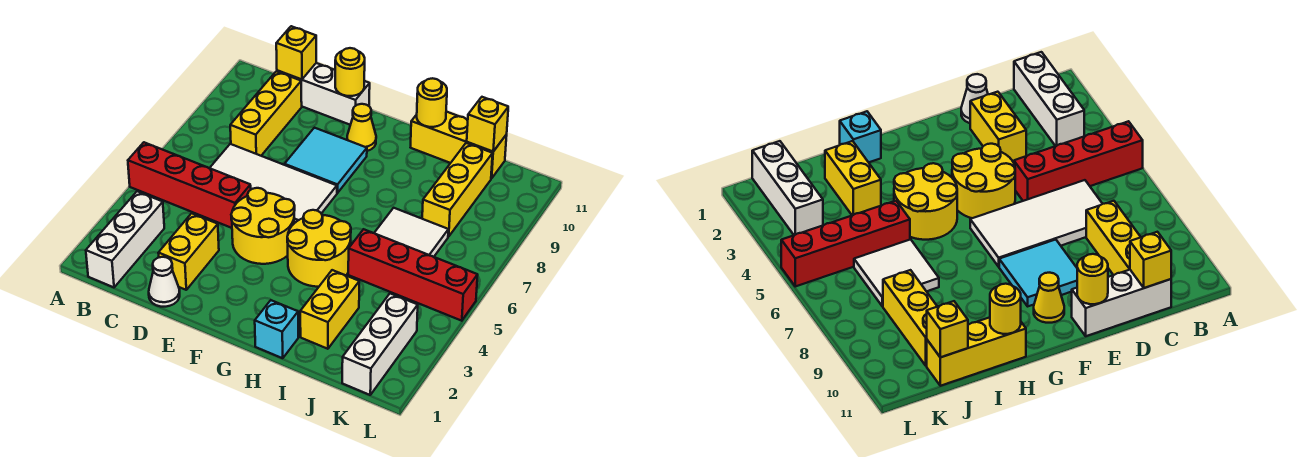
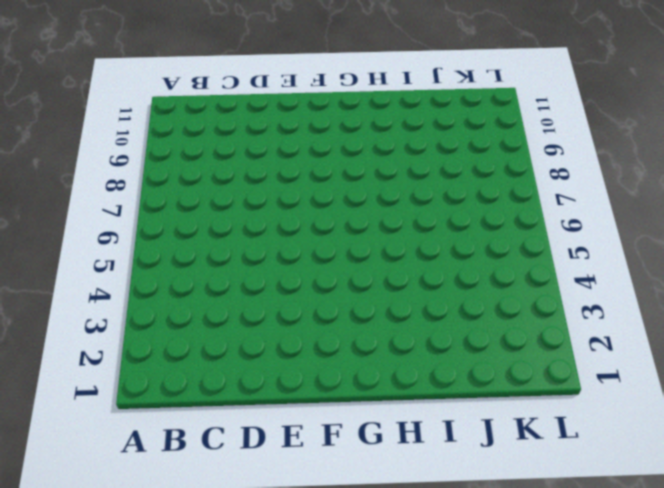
none -> red 1x4 brick [128,142,251,228]
none -> white 1x3 brick [86,191,164,287]
none -> white 2x4 tile [210,144,337,223]

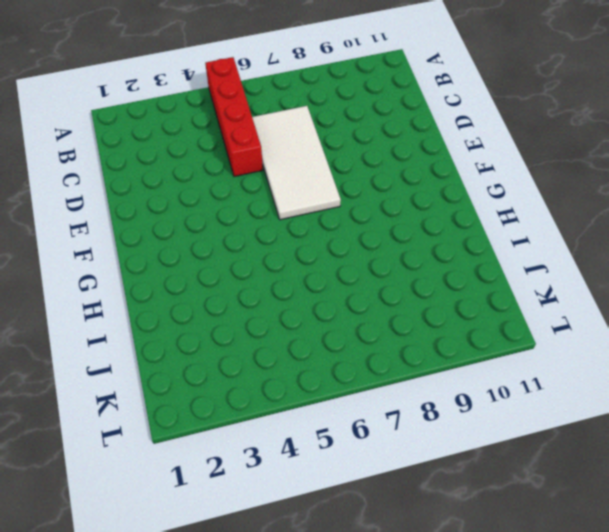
none -> white 1x3 brick [86,191,164,287]
none -> yellow 1x3 brick [230,71,302,156]
none -> white 1x3 brick [277,63,370,125]

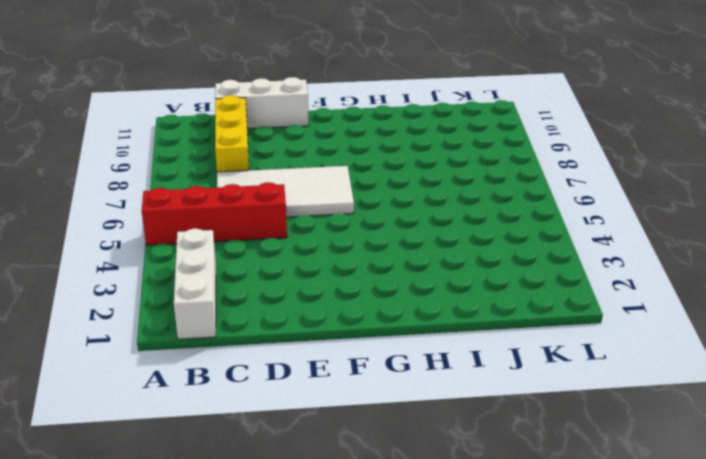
none -> white 1x1 cone [149,257,180,307]
none -> yellow 1x2 brick [159,213,219,290]
none -> yellow 2x2 round brick [231,188,295,264]

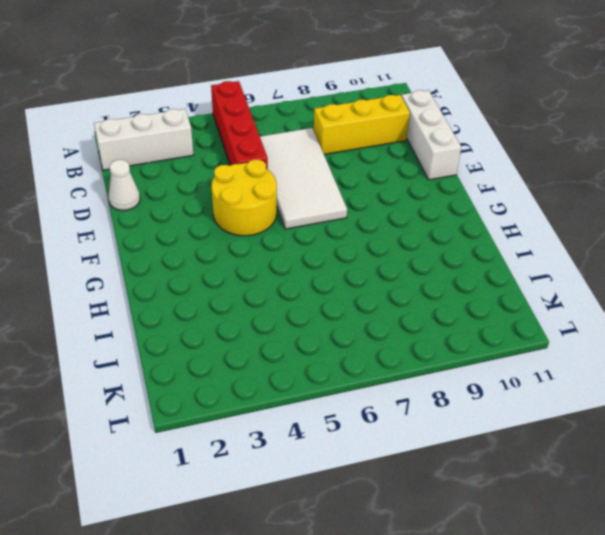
none -> yellow 1x2 brick [159,213,219,290]
none -> cyan 2x2 tile [284,128,367,193]
none -> yellow 1x1 cone [347,104,376,151]

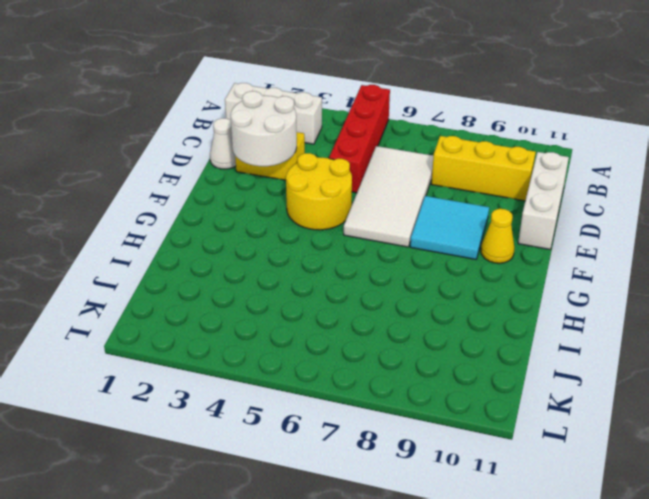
white 2x2 round brick [230,91,297,166] -> none
none -> yellow 2x2 round brick [287,210,351,287]
none -> cyan 1x1 brick [255,300,298,358]
none -> yellow 1x3 brick [411,112,507,179]

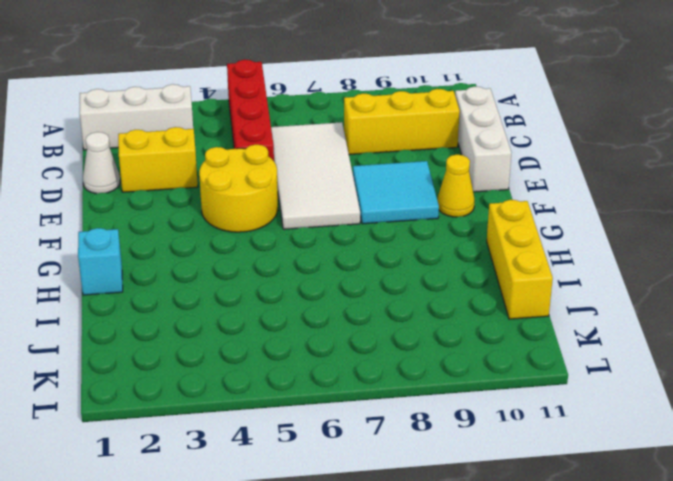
none -> yellow 2x2 round brick [287,210,351,287]
none -> yellow 1x2 brick [300,270,359,349]
none -> red 1x4 brick [348,229,478,321]

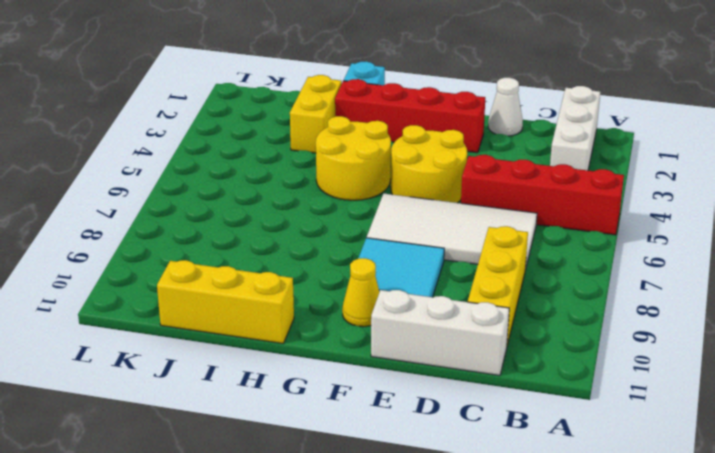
red 1x4 brick [335,79,485,153] -> red 1x4 brick moved to [348,229,478,321]
none -> yellow 1x2 brick [159,213,219,290]
none -> white 2x2 tile [374,208,448,257]
none -> yellow 1x3 brick [422,143,493,237]

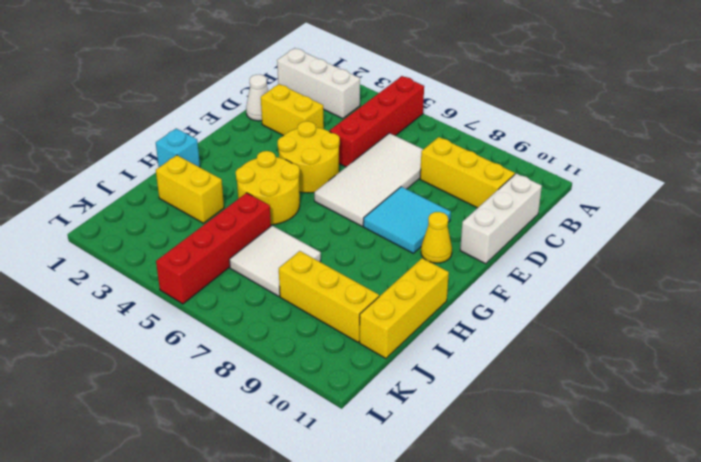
none -> white 1x3 brick [342,294,418,395]
none -> yellow 1x1 brick [276,26,316,80]
none -> yellow 1x1 round brick [335,48,365,96]

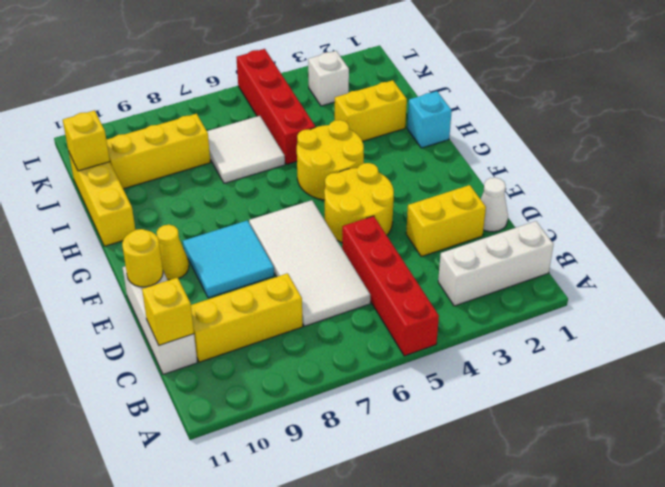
white 1x1 brick [308,51,349,106] -> white 1x3 brick [342,294,418,395]
none -> yellow 1x1 round brick [417,78,447,127]

